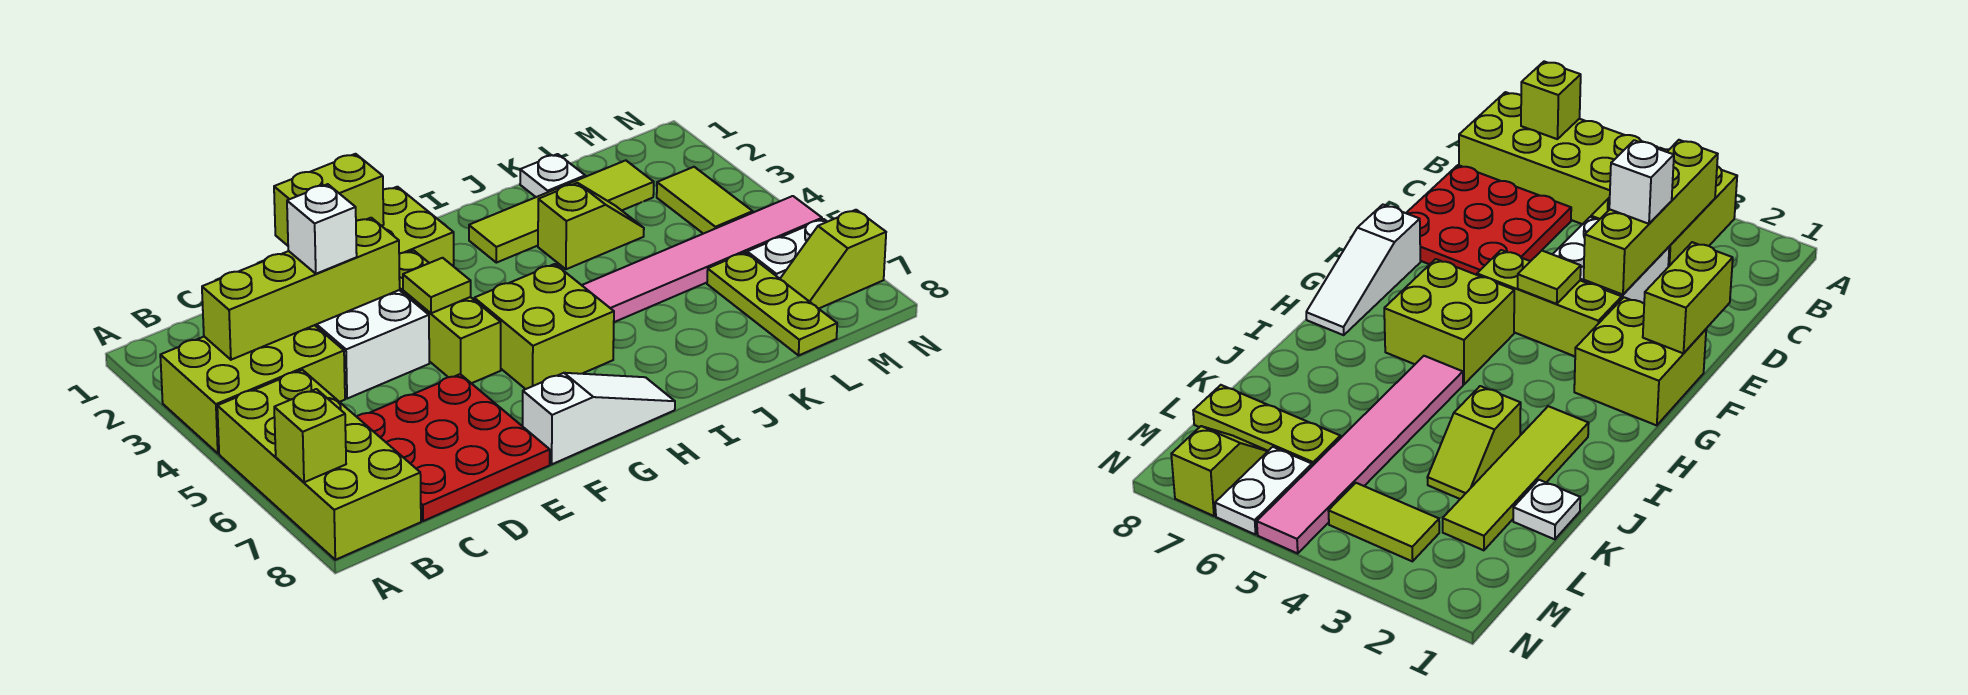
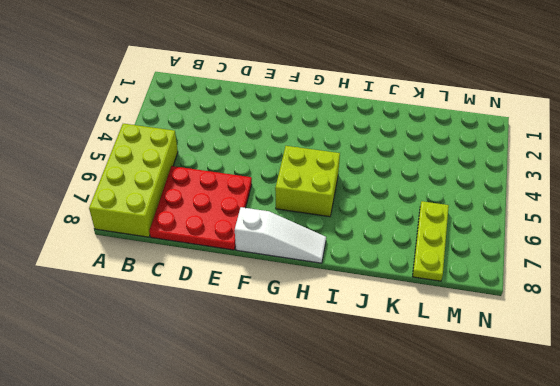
none -> lime 2x3 brick [160,325,345,453]
none -> white 2x2 brick [315,290,429,399]
none -> lime 2x2 brick [382,187,454,266]

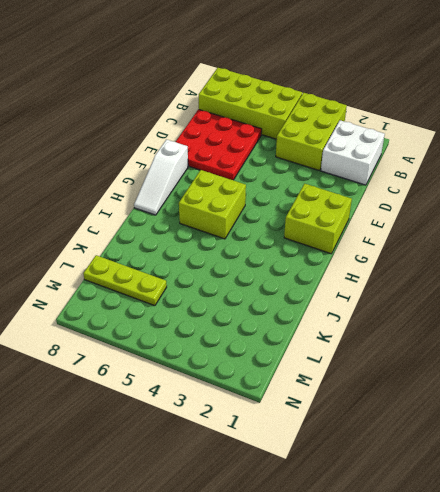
white 2x2 brick [321,120,385,185] -> white 2x2 brick moved to [315,290,429,399]
none -> lime 1x3 brick [399,250,501,383]
none -> lime 1x4 tile [469,160,654,263]
none -> pink 1x6 tile [582,196,822,322]

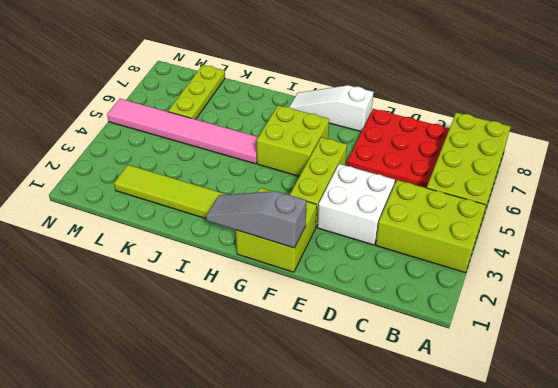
grey 1x3 slope [206,191,306,248] -> lime 1x2 brick [274,154,384,246]
none -> lime 1x2 slope [538,183,644,269]
none -> white 1x1 plate [520,154,585,197]
none -> lime 1x2 tile [657,167,753,234]

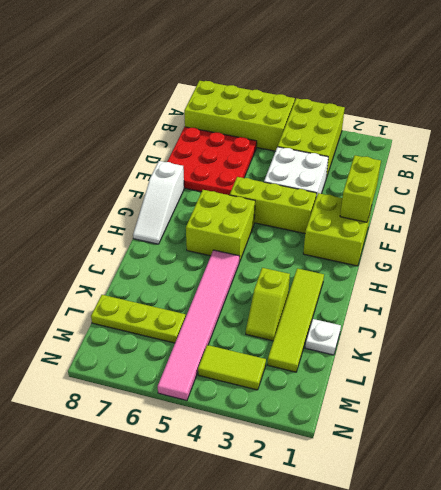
none -> white 1x2 plate [747,219,827,279]
none -> lime 1x2 slope [780,210,886,309]
none -> lime 1x1 brick [274,389,346,482]

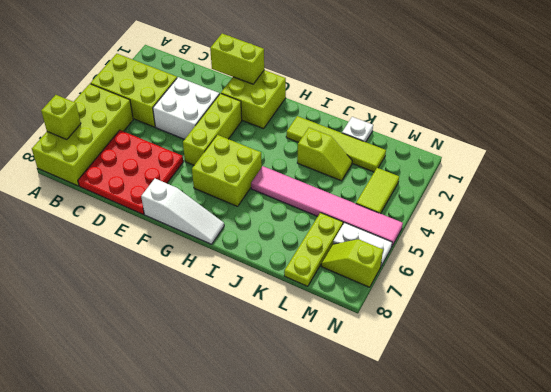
none -> lime 1x4 brick [202,218,400,360]
none -> lime 1x1 tile [403,258,471,313]
none -> white 1x1 brick [287,184,357,274]

